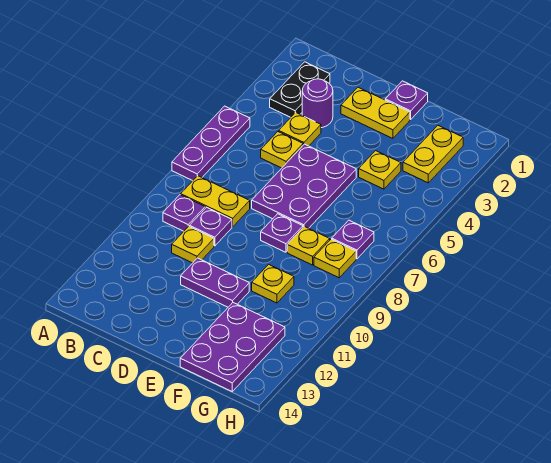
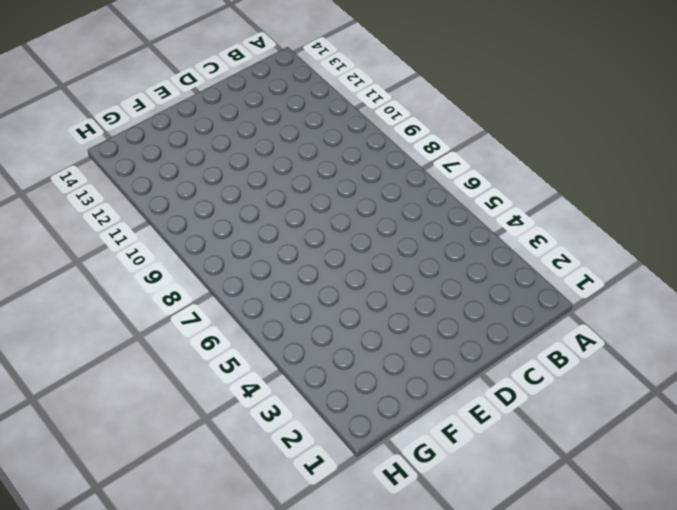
none -> purple 1x3 plate [172,106,250,181]
none -> black 1x2 plate [270,62,330,117]
none -> yellow 1x2 plate [181,176,250,227]

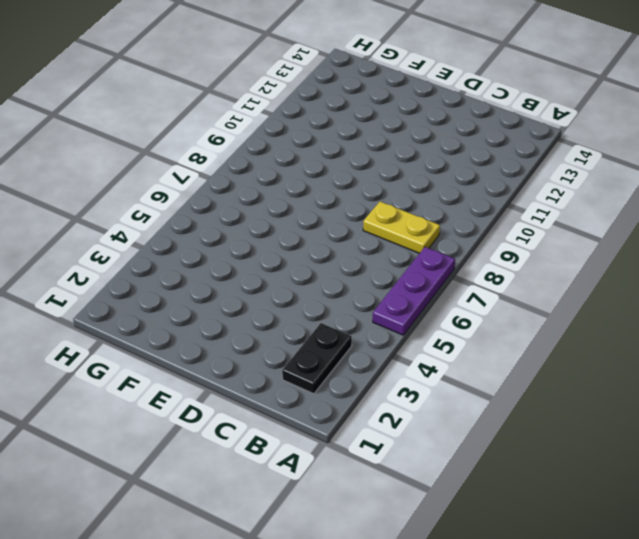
none -> purple 1x1 plate [163,195,205,231]
none -> purple 1x1 round brick [302,79,333,128]
none -> yellow 1x1 plate [279,113,321,146]

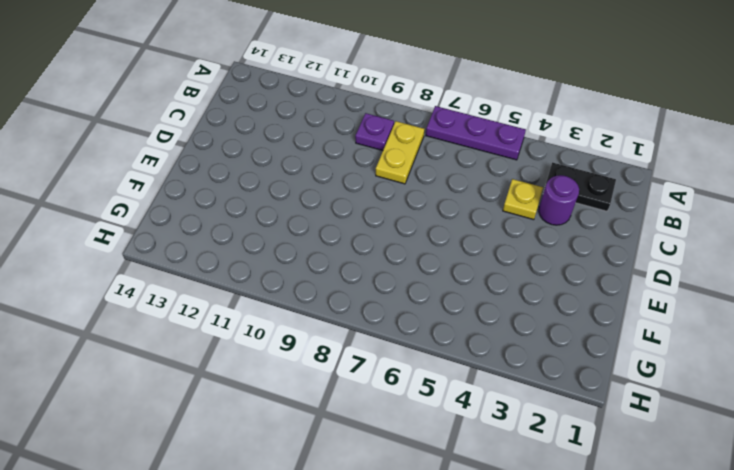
none -> yellow 1x1 plate [261,132,303,168]
none -> purple 1x1 plate [190,207,232,246]
none -> yellow 1x1 plate [172,226,214,263]

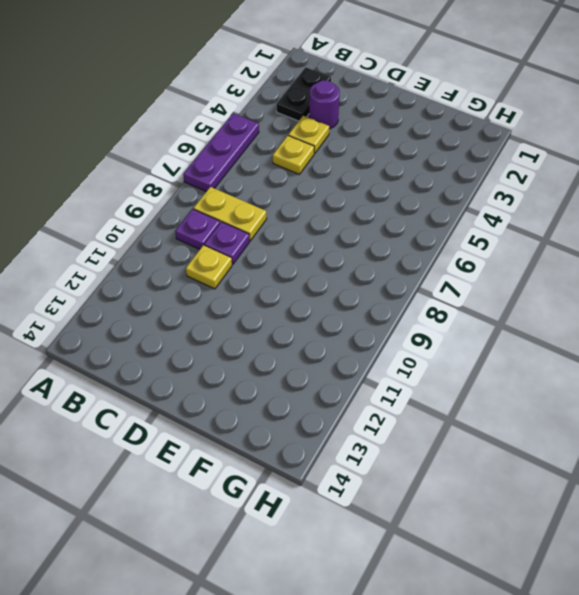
none -> yellow 1x2 plate [341,87,410,138]
none -> purple 2x3 plate [252,144,356,228]
none -> purple 1x2 plate [181,258,249,307]

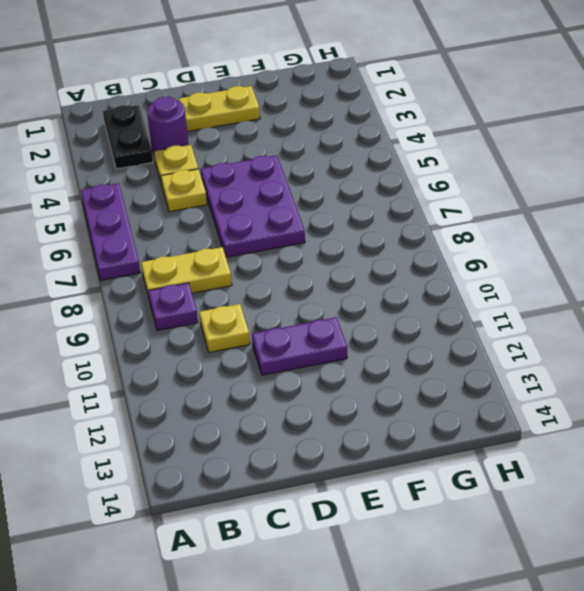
none -> purple 1x1 plate [190,207,232,246]
none -> purple 1x1 plate [385,81,428,119]
none -> purple 1x1 plate [261,214,303,252]

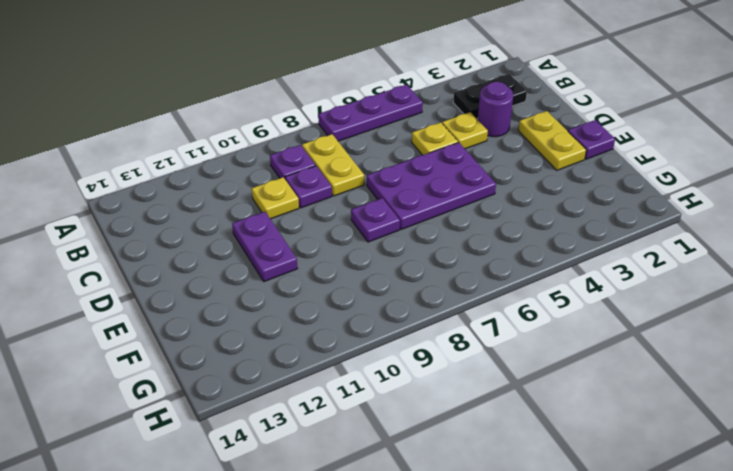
none -> yellow 1x1 plate [359,151,401,189]
none -> yellow 1x1 plate [287,226,330,265]
none -> yellow 1x1 plate [252,264,294,303]

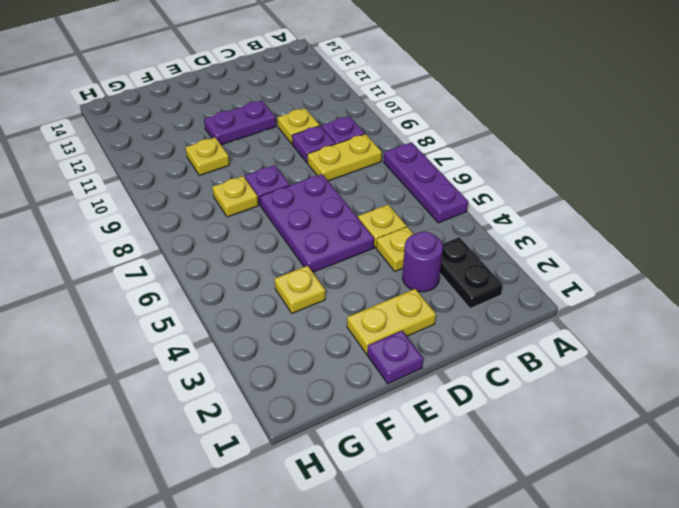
none -> purple 2x3 plate [180,303,285,391]
none -> yellow 1x2 plate [403,126,463,183]
none -> purple 1x1 plate [332,220,374,259]

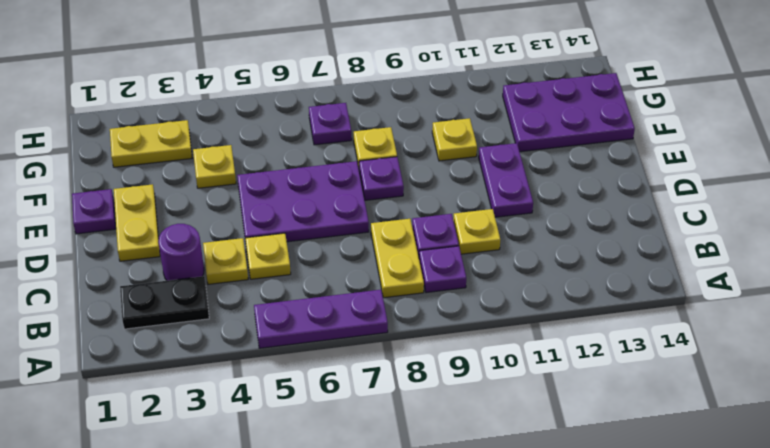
none -> yellow 1x1 plate [314,239,356,278]

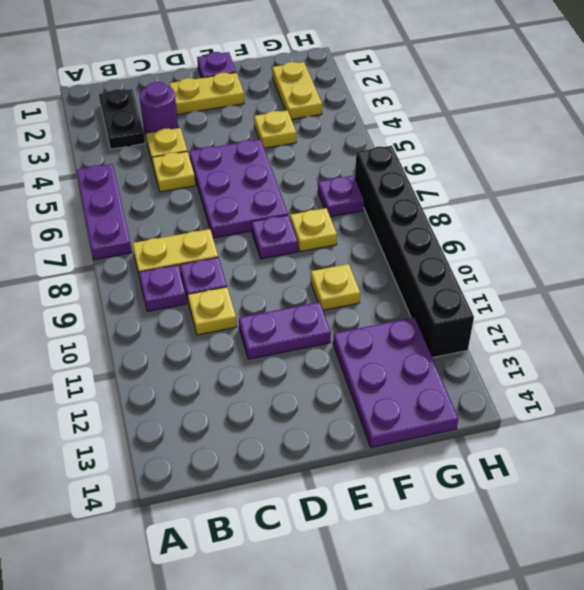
black 1x6 brick [355,146,474,358] -> none
none -> yellow 1x1 plate [314,239,356,278]

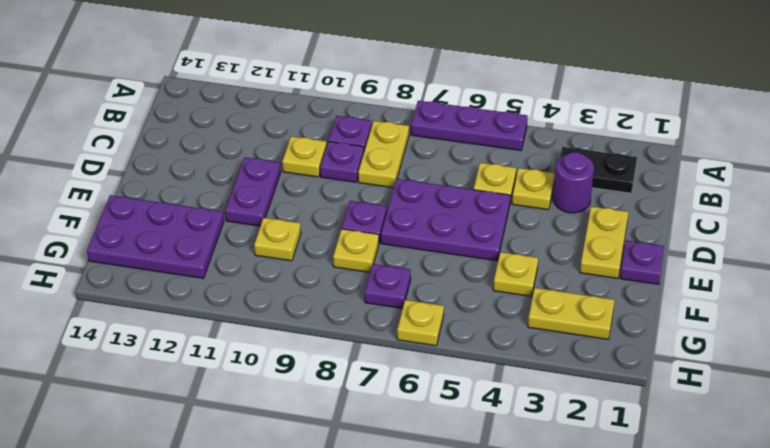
yellow 1x1 plate [397,300,444,346] -> yellow 1x1 plate moved to [314,239,356,278]

